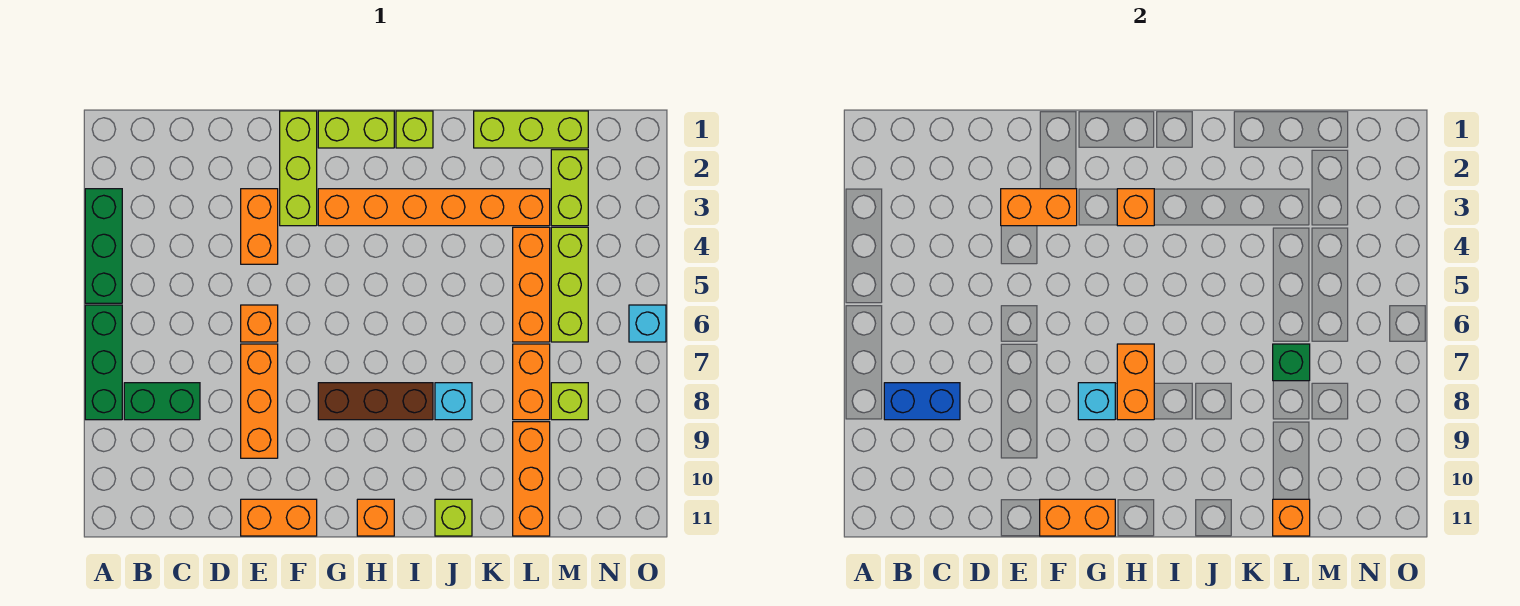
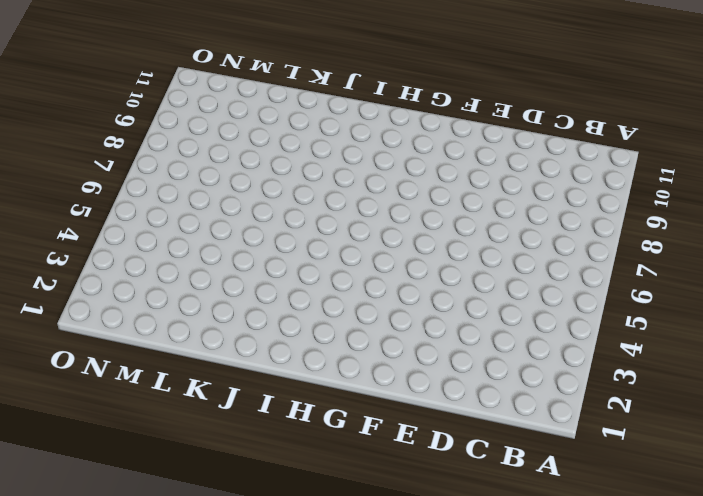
none -> green 1x3 brick [85,189,122,303]
none -> green 1x3 brick [85,305,122,420]
none -> green 1x2 brick [124,383,200,420]
none -> orange 1x2 brick [241,189,278,264]

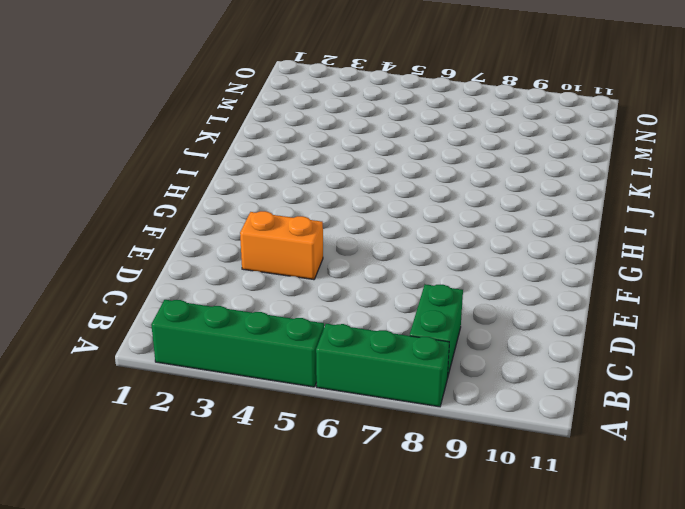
green 1x4 brick [151,300,324,387] -> green 1x3 brick [85,189,122,303]
none -> orange 1x1 brick [241,305,278,342]
none -> orange 1x3 brick [241,344,278,458]
none -> orange 1x2 brick [241,499,317,536]
none -> lime 1x3 brick [280,111,317,226]

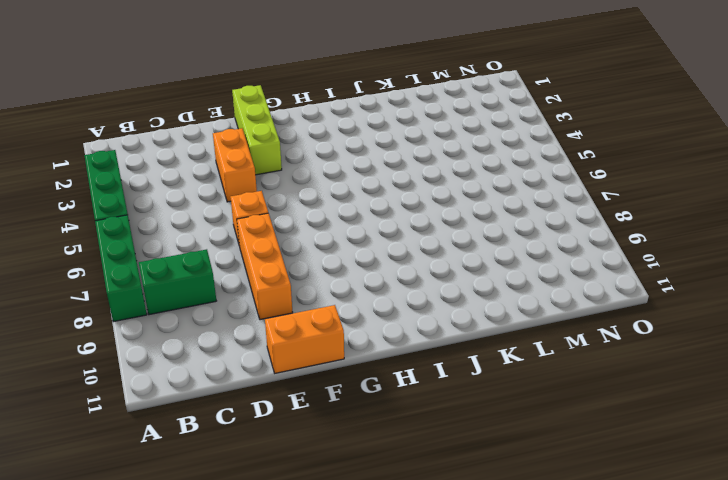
none -> lime 1x2 brick [318,111,394,148]
none -> orange 1x6 brick [318,189,550,226]
none -> brown 1x3 brick [318,383,433,420]
none -> orange 1x1 brick [357,499,394,536]

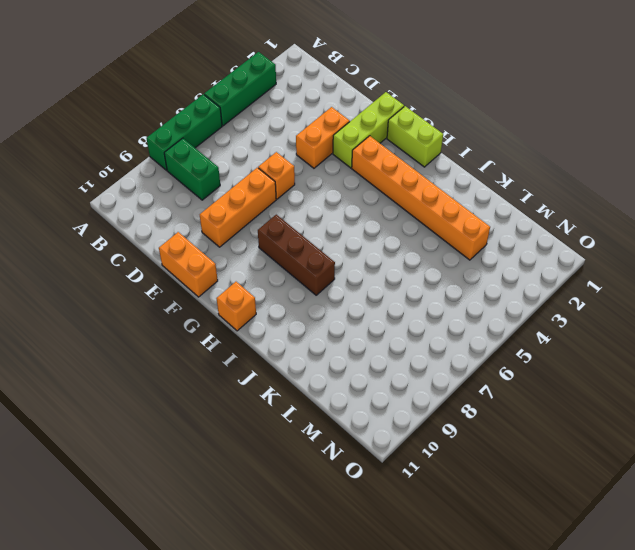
none -> lime 1x1 brick [396,111,433,148]
none -> cyan 1x1 brick [435,383,472,420]
none -> lime 1x1 brick [435,499,472,536]
none -> lime 1x3 brick [474,111,588,148]

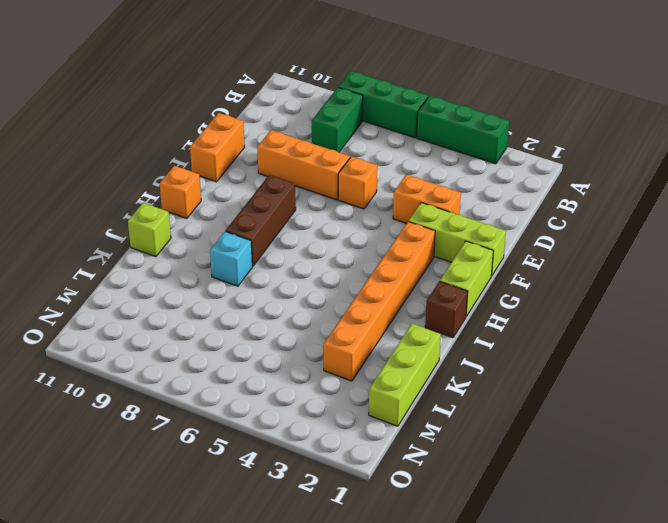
brown 1x1 brick [425,281,468,338] -> lime 1x1 brick [396,111,433,148]
none -> orange 1x3 brick [513,227,550,342]
none -> orange 1x2 brick [513,344,550,420]
none -> orange 1x3 brick [513,422,550,536]
none -> lime 1x2 brick [551,150,588,226]

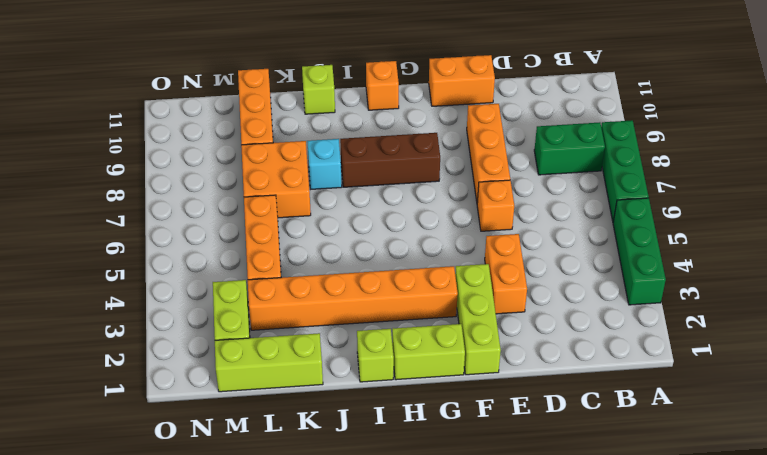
orange 2x2 brick [241,141,311,218] -> orange 1x2 brick [513,344,550,420]
none -> lime 1x3 brick [551,227,588,342]
none -> lime 1x1 brick [551,383,588,420]
none -> cyan 1x1 brick [629,305,666,342]
none -> blue 1x2 brick [884,383,960,420]

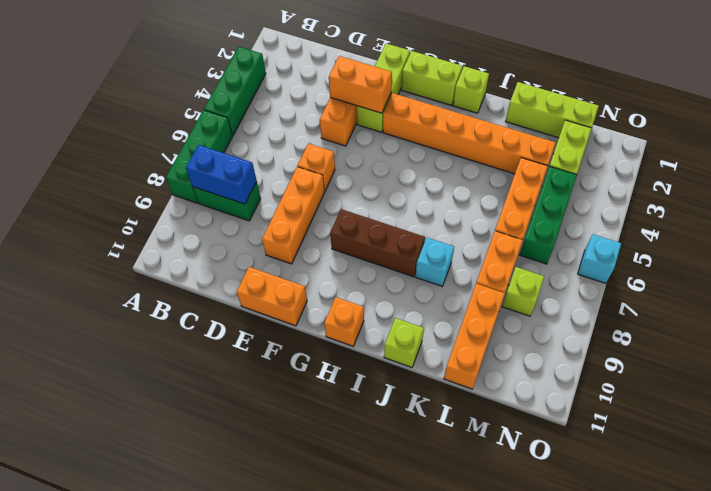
green 1x3 brick [520,166,577,264] -> lime 1x3 brick [551,227,588,342]
none -> orange 1x2 brick [1040,499,1115,536]
none -> cyan 1x1 brick [1078,383,1115,420]
none -> orange 1x1 brick [1117,189,1154,226]
none -> orange 1x2 brick [1117,344,1154,420]

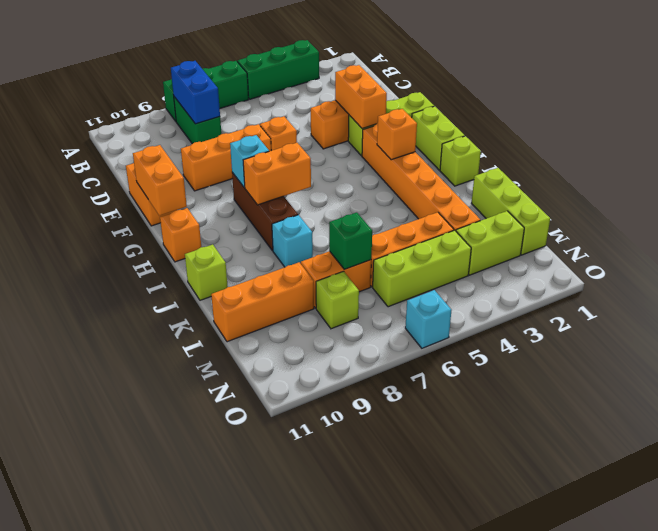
none -> orange 1x1 brick [1273,499,1310,536]

